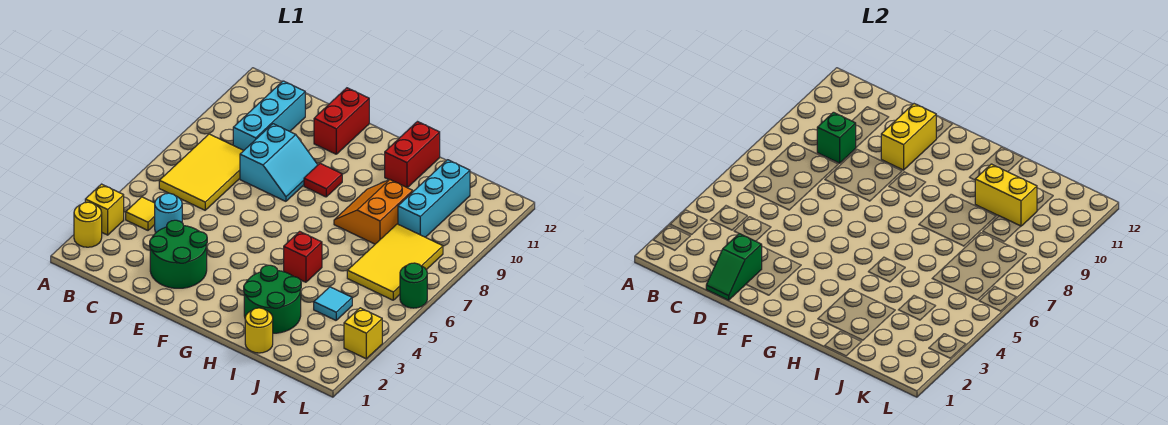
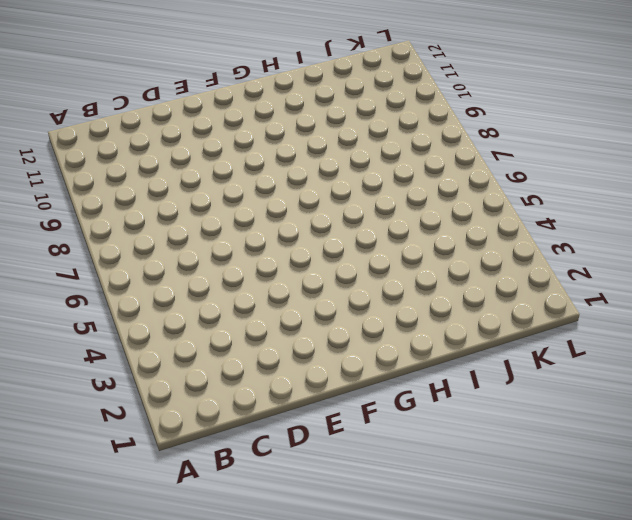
none -> yellow 1x1 round brick [74,202,102,247]
none -> yellow 1x1 brick [85,184,124,235]
none -> yellow 1x1 tile [126,197,155,230]

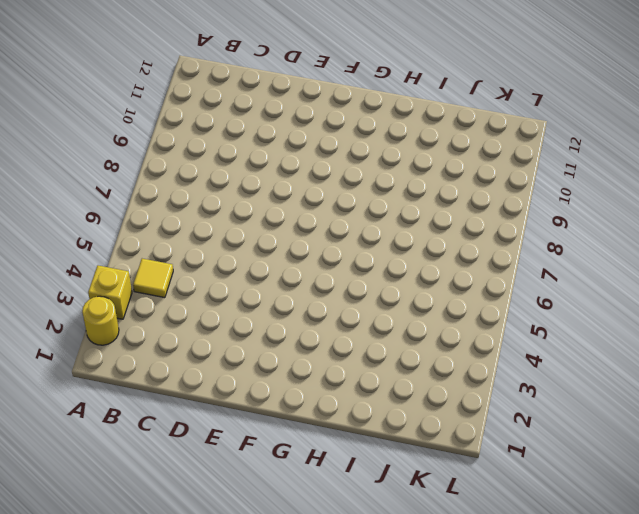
none -> yellow 2x3 tile [159,134,244,210]
none -> cyan 1x1 round brick [155,193,182,232]
none -> cyan 1x3 brick [233,81,305,150]

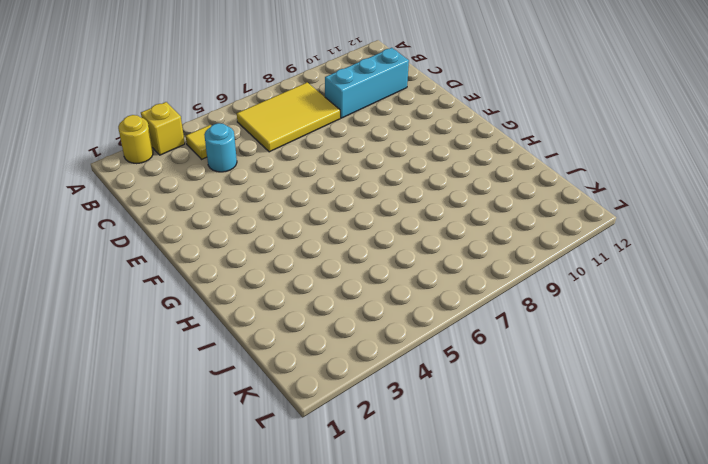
none -> green 2x2 round brick [150,220,207,288]
none -> cyan 2x2 slope [240,124,318,201]
none -> red 1x2 brick [314,88,369,154]

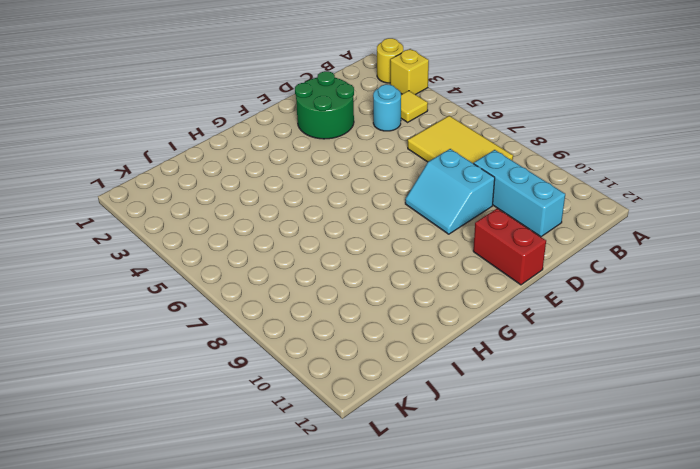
none -> red 1x1 tile [304,163,342,197]
none -> green 2x2 round brick [244,265,301,333]
none -> red 1x1 brick [284,231,322,282]

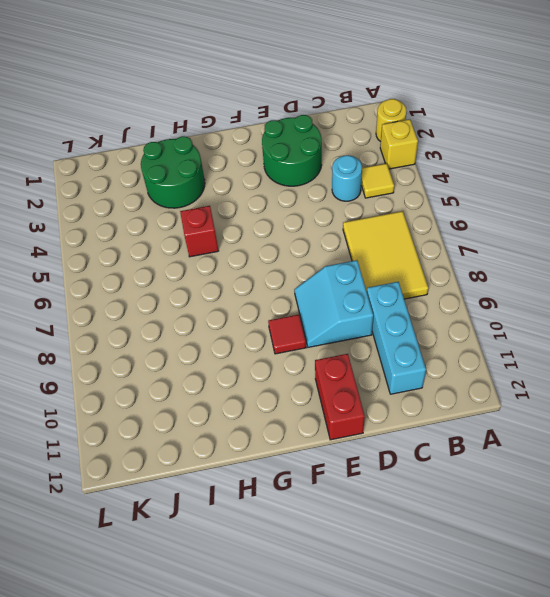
none -> orange 2x2 slope [334,180,413,244]
none -> red 1x2 brick [385,122,440,188]
none -> yellow 1x1 round brick [245,308,273,353]

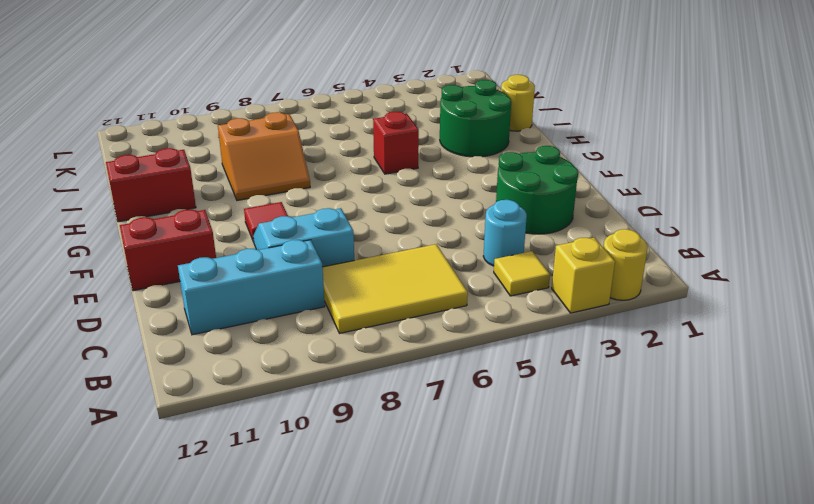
none -> cyan 1x1 tile [314,287,352,320]
none -> yellow 2x3 tile [347,224,443,300]
none -> cyan 1x3 brick [398,160,470,237]

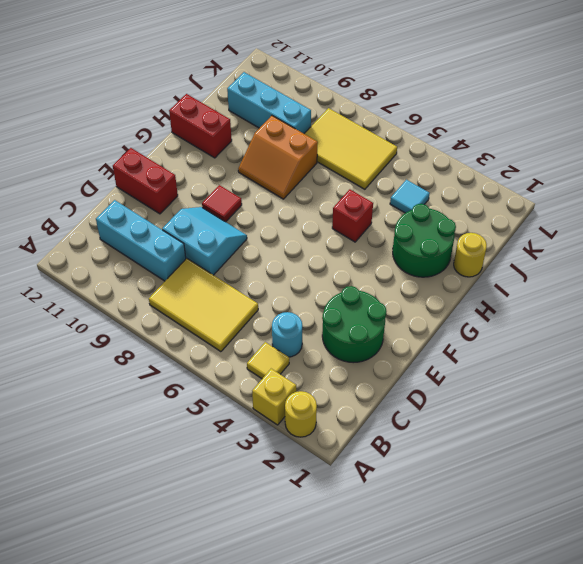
none -> yellow 1x1 brick [344,308,382,359]
none -> green 1x1 round brick [400,263,427,308]
none -> green 1x1 brick [817,112,856,163]

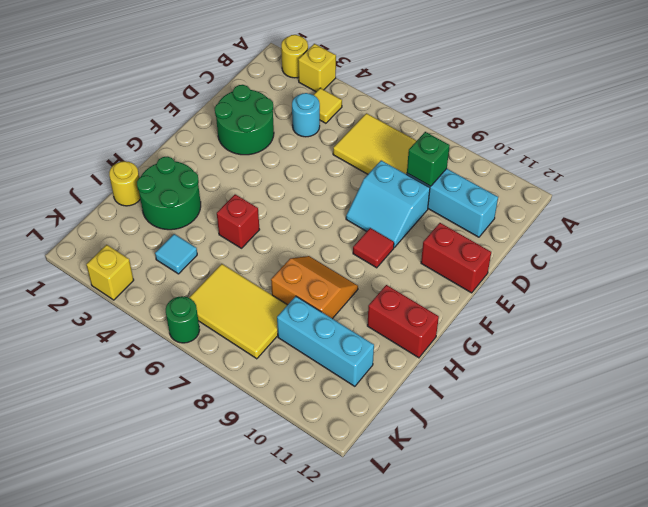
none -> green 1x2 slope [706,234,762,300]
none -> yellow 1x2 brick [881,104,936,170]
none -> yellow 1x2 brick [975,164,1037,226]

